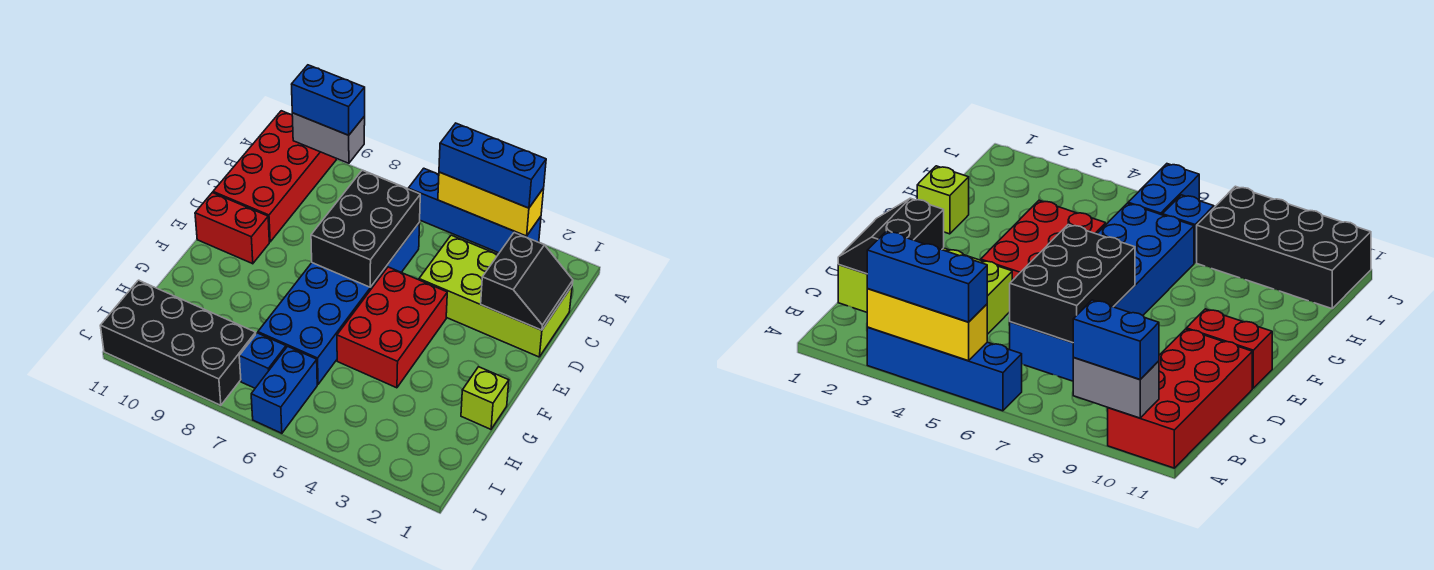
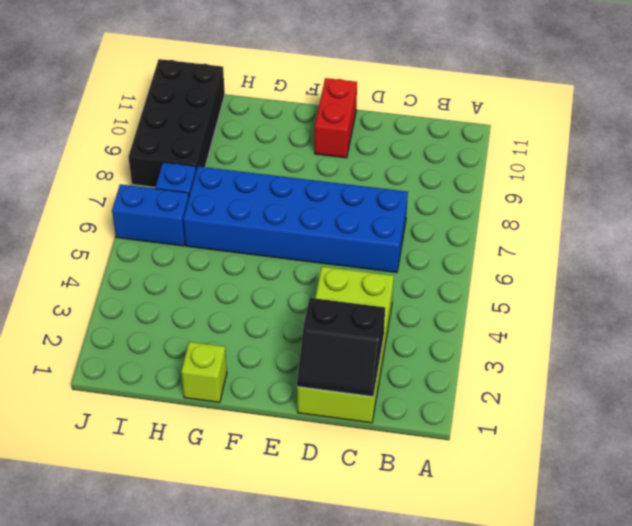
none -> blue 1x4 brick [408,168,541,253]
none -> red 2x4 brick [213,111,336,242]
none -> red 2x3 brick [337,267,447,388]

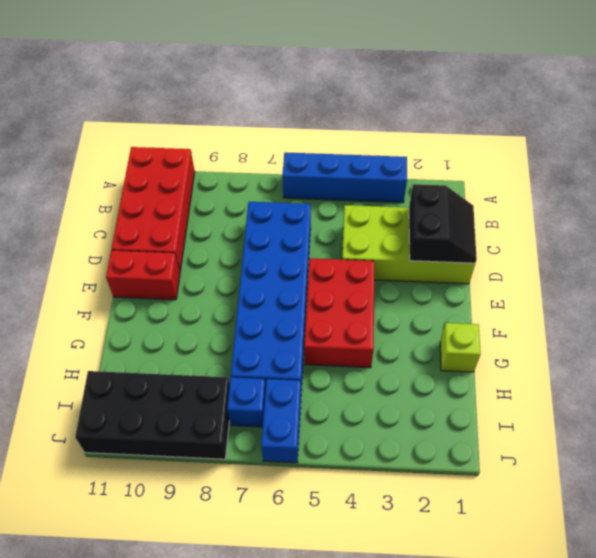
none -> yellow 1x3 brick [438,172,544,236]
none -> grey 1x2 brick [292,113,365,163]
none -> black 2x3 brick [311,170,420,287]

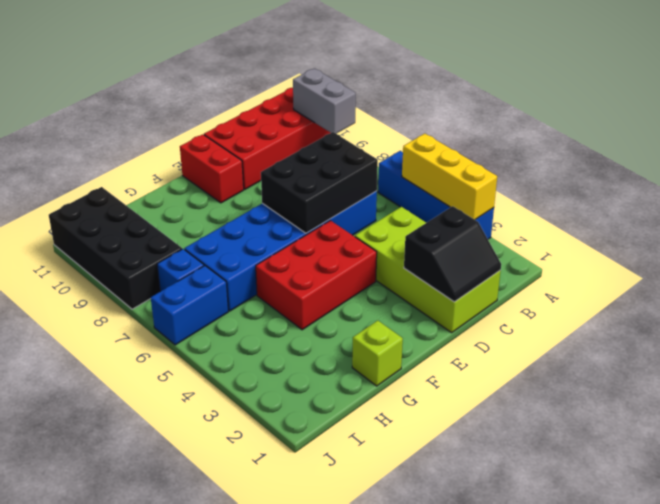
none -> blue 1x3 brick [439,123,546,208]
none -> blue 1x2 brick [292,65,365,135]

